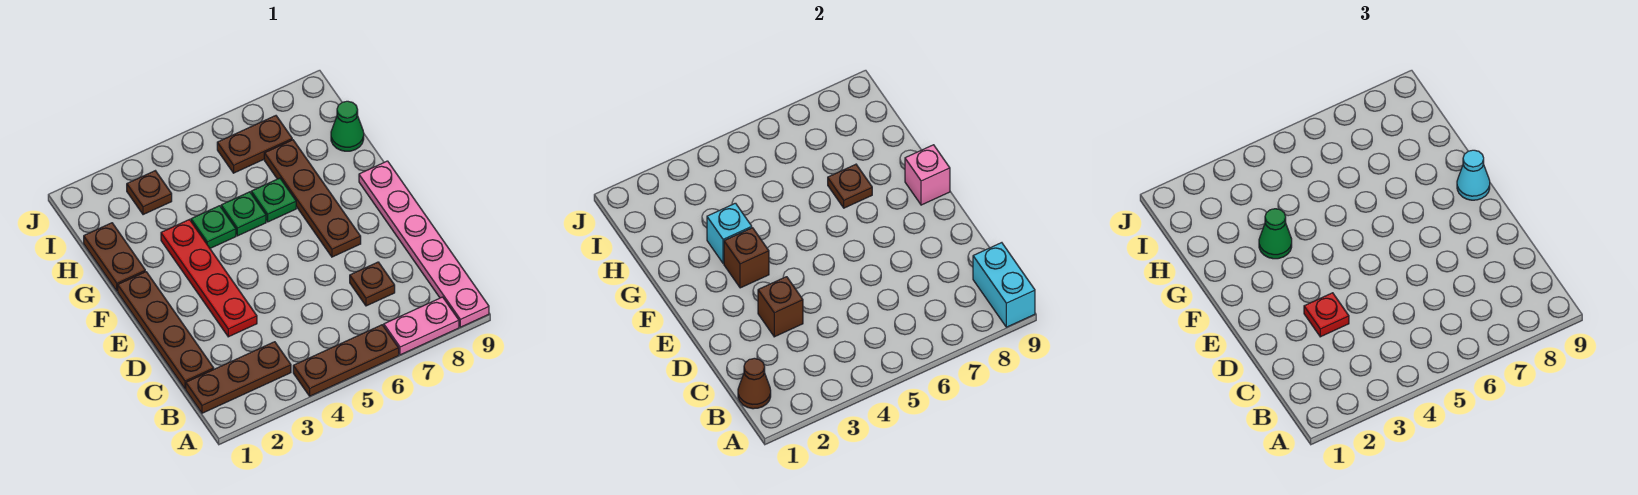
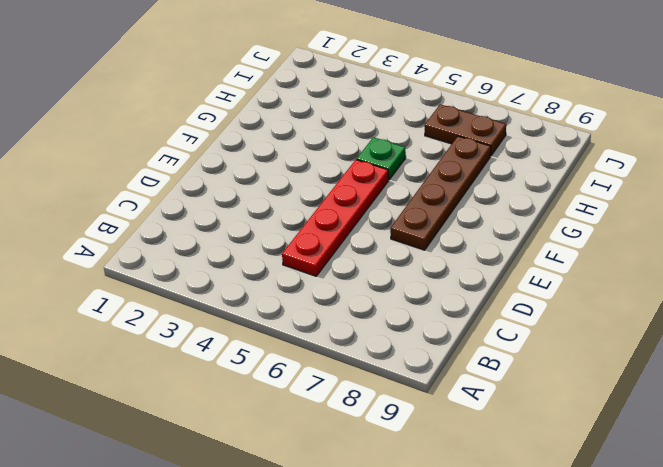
red 1x4 plate [282,160,389,276] -> red 1x4 plate moved to [161,220,257,337]
none -> brown 1x3 plate [293,325,399,396]
none -> pink 1x2 plate [384,297,459,355]
none -> pink 1x6 plate [359,161,489,327]

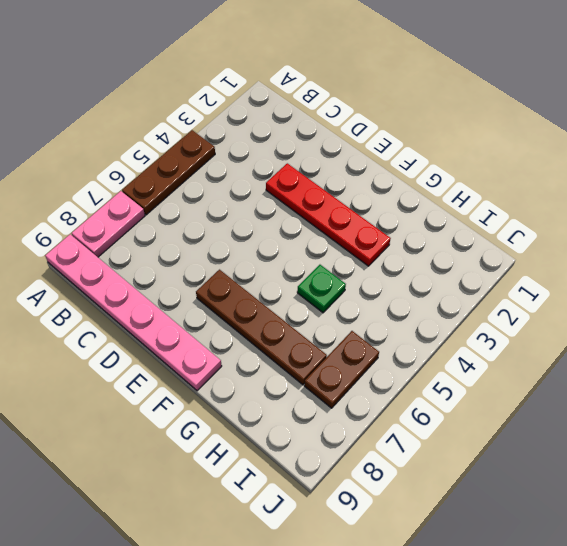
none -> brown 1x3 plate [186,342,291,413]
none -> brown 1x4 plate [118,272,214,389]
none -> brown 1x1 plate [350,262,395,306]

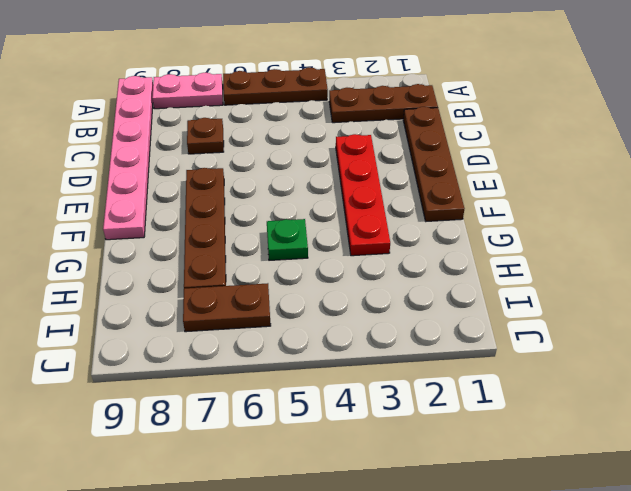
none -> brown 1x2 plate [84,223,145,291]
none -> green 1x1 plate [191,206,236,248]
none -> green 1x1 plate [251,178,296,222]

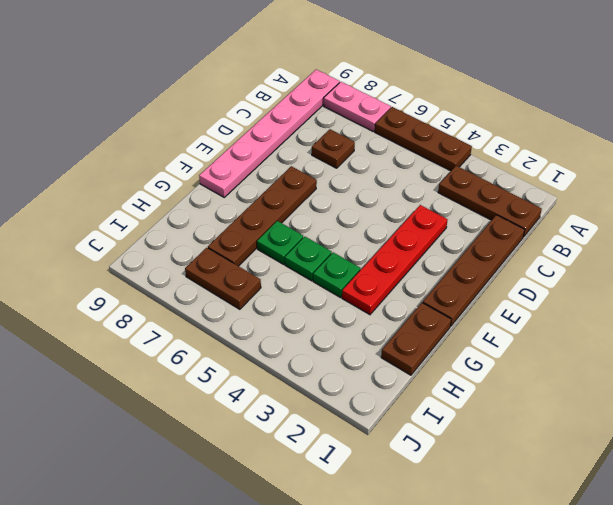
none -> green 1x1 cone [331,101,364,151]
none -> brown 1x1 plate [127,171,172,215]
none -> cyan 1x2 brick [973,243,1035,327]

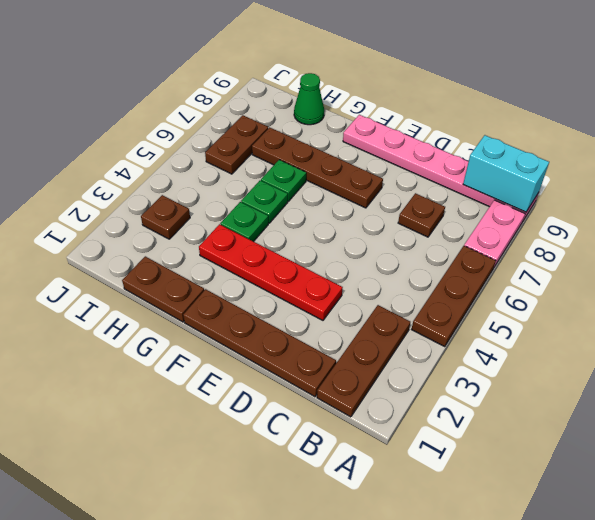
none -> brown 1x1 cone [738,358,771,409]
none -> brown 1x1 brick [758,277,803,337]
none -> brown 1x1 brick [724,228,769,288]

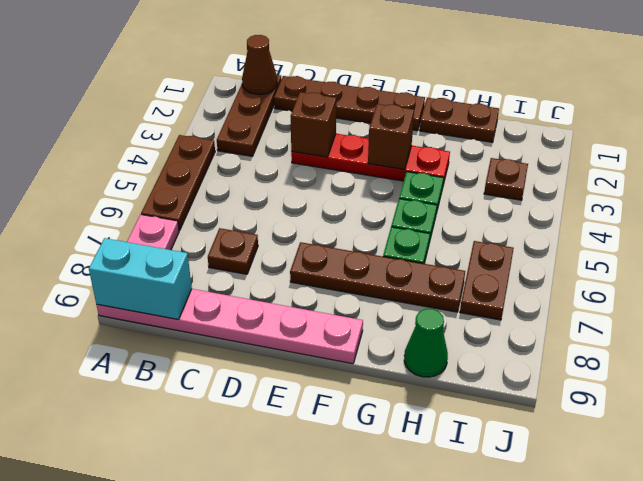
none -> pink 1x1 brick [905,145,950,205]
none -> cyan 1x1 brick [707,203,752,263]
none -> brown 1x1 plate [828,164,872,208]

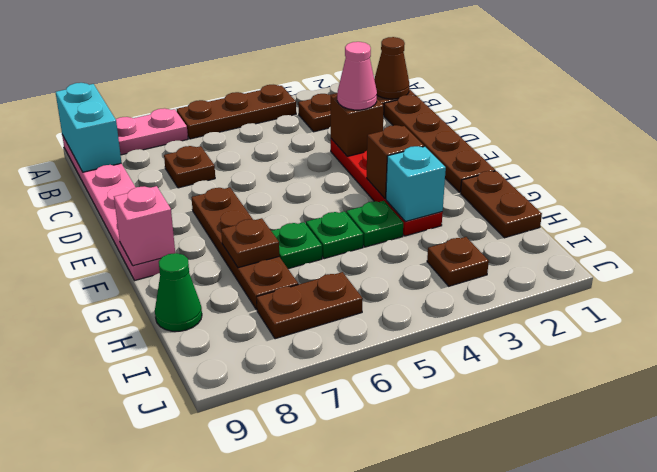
pink 1x1 cone [337,42,377,110] -> red 1x1 plate [1304,293,1349,337]
none -> cyan 1x1 cone [1457,150,1490,200]
none -> green 1x1 cone [1259,209,1292,259]

